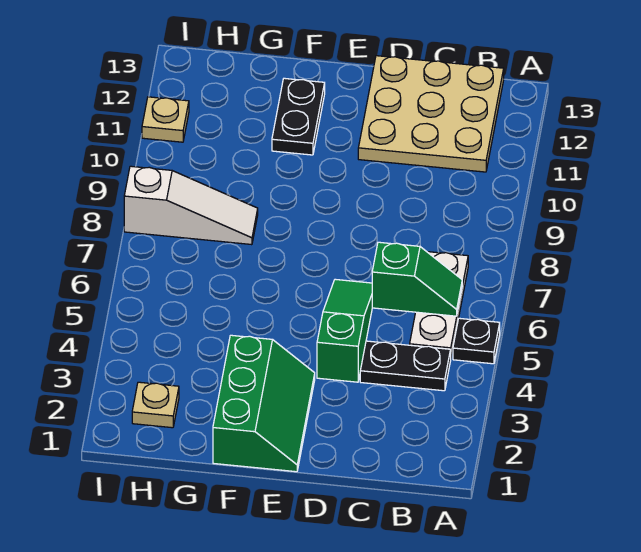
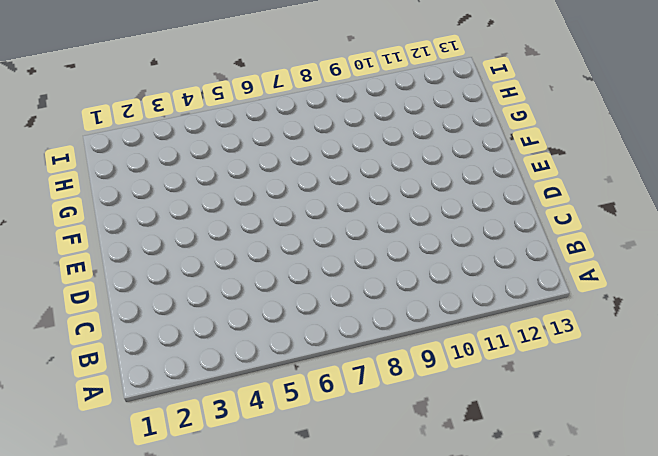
none -> black 1x1 plate [453,318,500,364]
none -> black 1x2 plate [360,341,451,391]

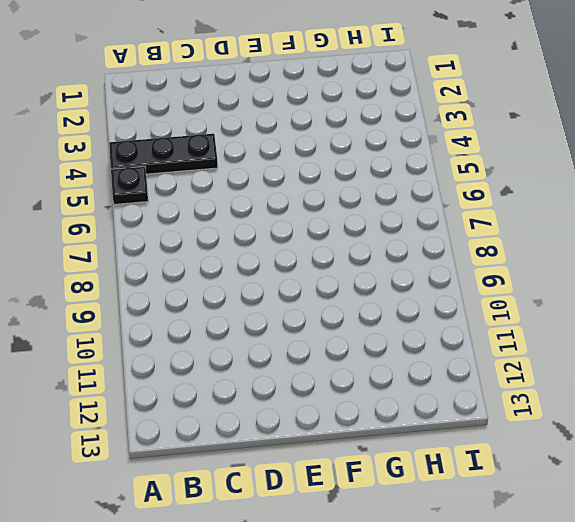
black 1x3 plate [109,134,218,174] -> black 1x2 plate [360,341,451,391]
none -> white 1x3 plate [410,252,468,356]
none -> tan 3x3 plate [358,56,504,172]

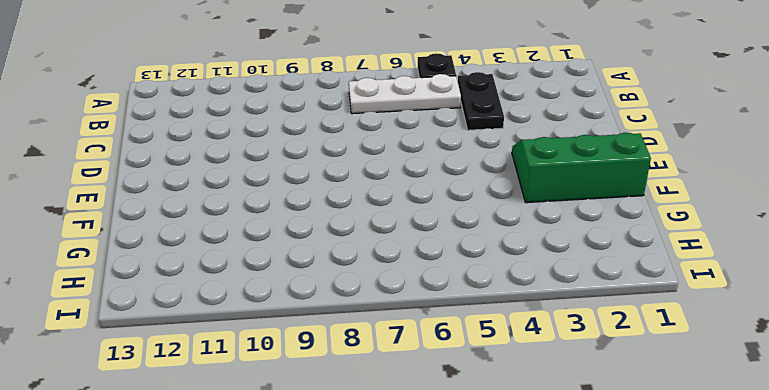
none -> tan 3x3 plate [358,56,504,172]
none -> green 1x3 slope [317,279,372,382]

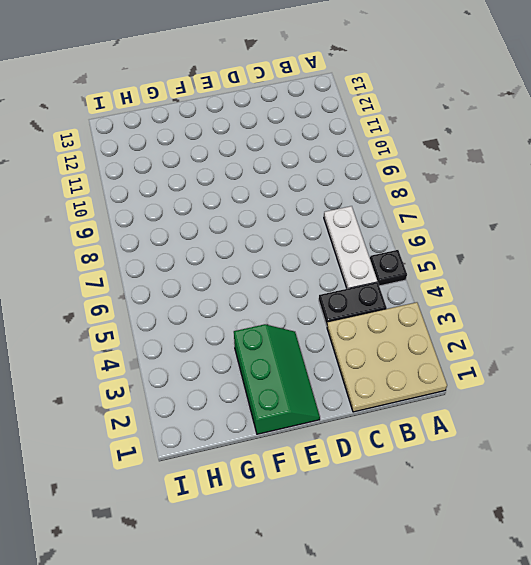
tan 3x3 plate [327,302,447,412] -> tan 3x3 plate moved to [358,56,504,172]
none -> green 1x3 slope [317,279,372,382]
none -> black 1x2 plate [272,78,325,155]

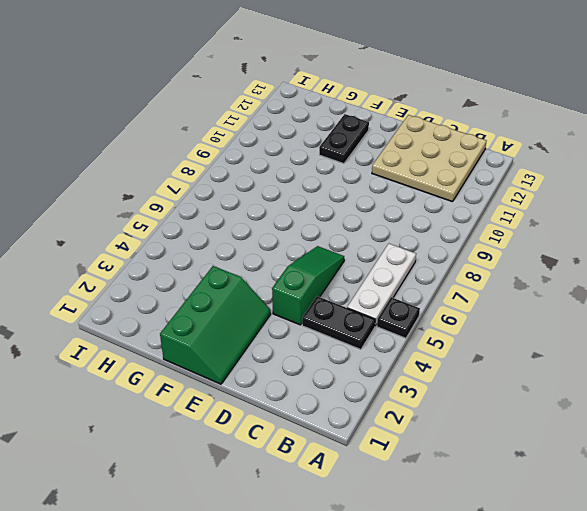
none -> white 1x3 slope [124,166,258,245]
none -> tan 1x1 plate [132,382,179,428]

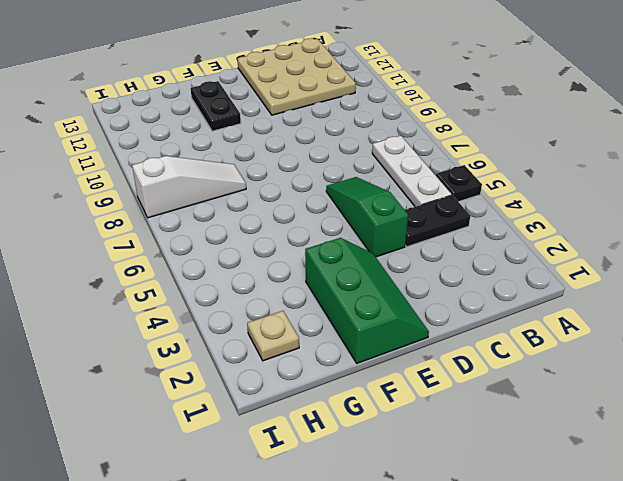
none -> tan 1x1 plate [142,97,189,142]
none -> green 1x2 slope [372,242,462,316]

